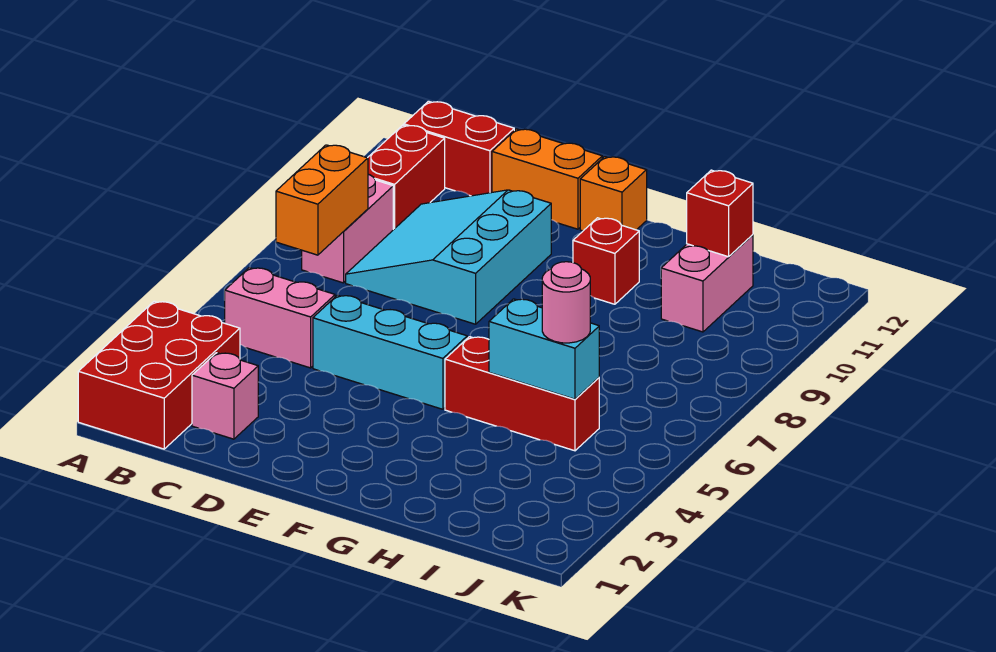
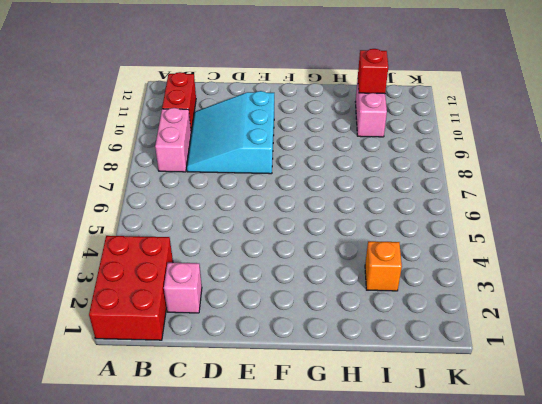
orange 1x1 brick [365,241,402,291] -> orange 1x1 brick moved to [580,157,647,231]
none -> pink 1x2 brick [224,268,335,368]
none -> red 1x2 brick [404,101,514,196]
none -> cyan 1x3 brick [313,295,467,409]

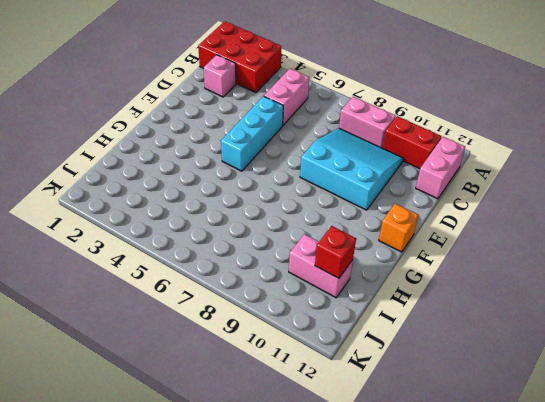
pink 1x2 brick [416,137,465,199] -> red 1x2 brick [404,101,514,196]
none -> orange 1x2 brick [492,129,602,229]
none -> red 1x3 brick [445,337,599,451]
none -> red 1x1 brick [573,218,639,304]

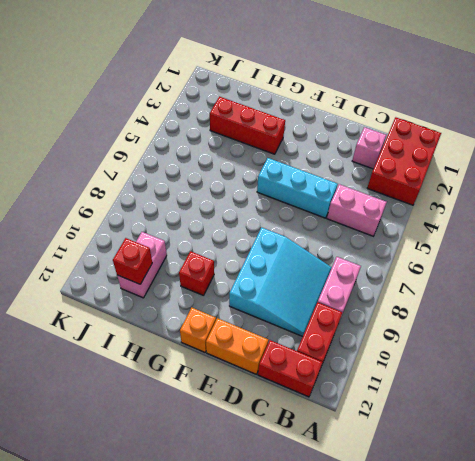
red 1x3 brick [210,97,285,154] -> red 1x3 brick moved to [445,337,599,451]
none -> orange 1x2 brick [276,145,368,255]
none -> cyan 1x2 brick [489,299,599,399]
none -> pink 1x1 round brick [542,262,590,343]

